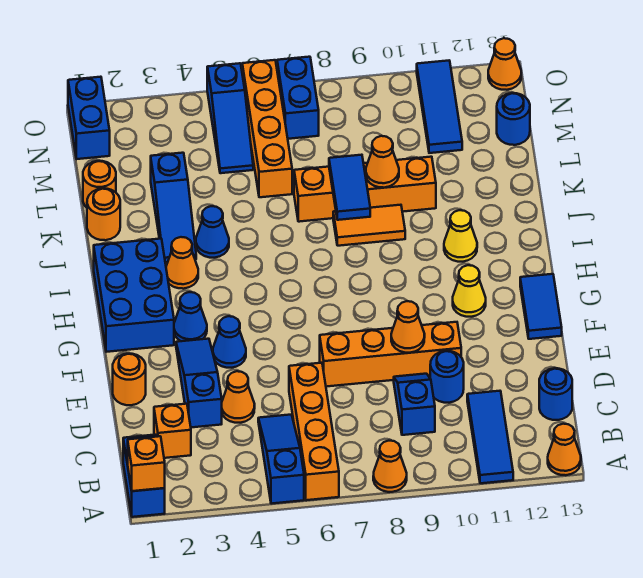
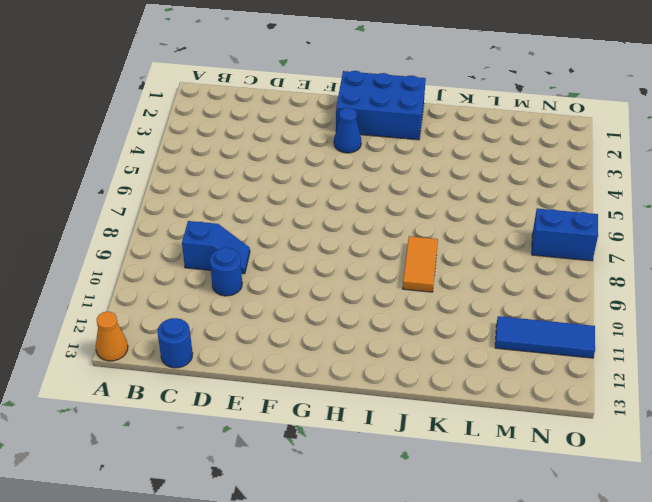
none -> blue 1x2 brick [123,435,165,517]
none -> blue 1x3 slope [258,415,304,504]
none -> orange 1x4 brick [289,363,339,500]
none -> orange 1x1 cone [373,441,407,492]

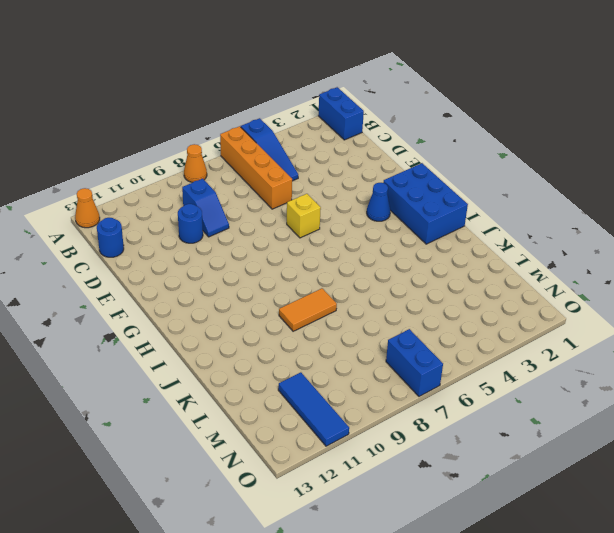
yellow 1x1 brick [287,194,321,238] -> none
none -> blue 1x3 tile [467,391,513,483]
none -> orange 1x1 brick [154,404,191,458]
none -> blue 1x3 slope [176,339,222,427]
none -> orange 1x1 cone [222,371,255,423]

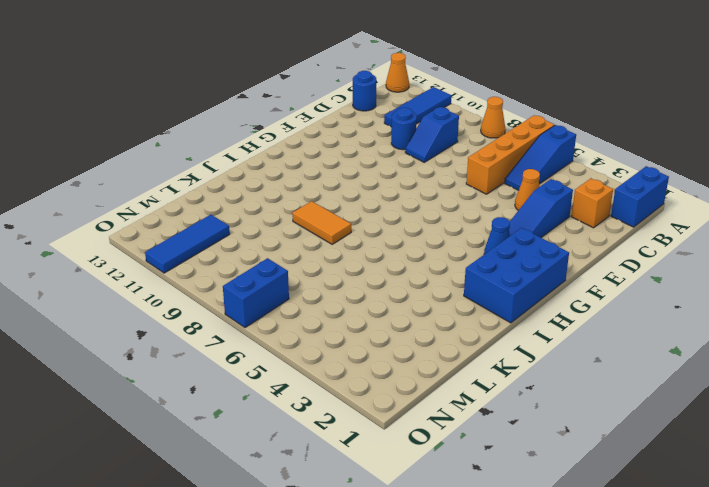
none -> orange 1x1 round brick [113,354,146,405]
none -> orange 1x4 brick [320,322,461,387]
none -> blue 1x1 cone [213,316,246,368]
none -> blue 1x2 tile [520,274,562,339]

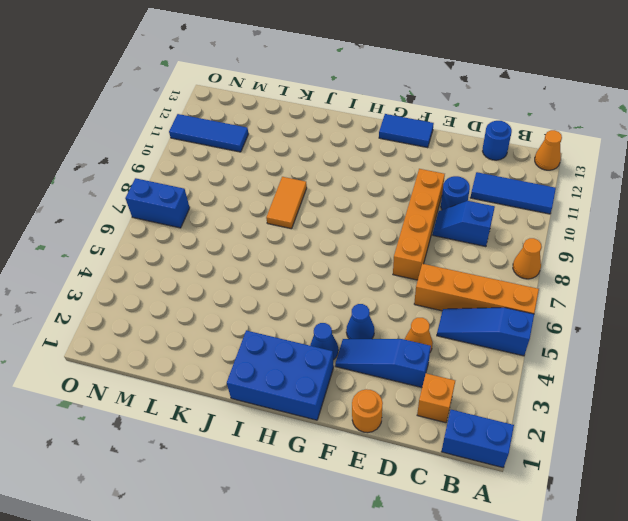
none -> yellow 1x1 cone [453,265,486,317]
none -> orange 1x1 cone [166,237,198,289]
none -> yellow 1x1 cone [444,210,477,262]
none -> blue 1x3 slope [151,153,196,262]

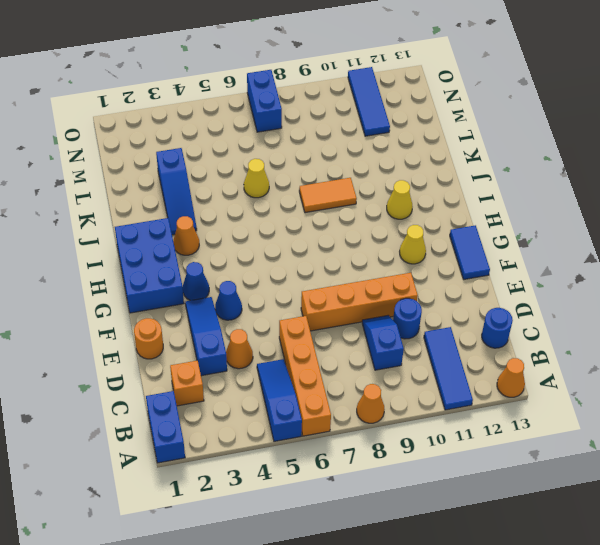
yellow 1x1 cone [244,159,269,198] -> none
none -> blue 1x1 cone [196,206,229,258]
none -> orange 1x1 round brick [87,188,120,240]
none -> orange 1x4 brick [294,157,436,222]
none -> orange 1x1 round brick [83,161,116,208]

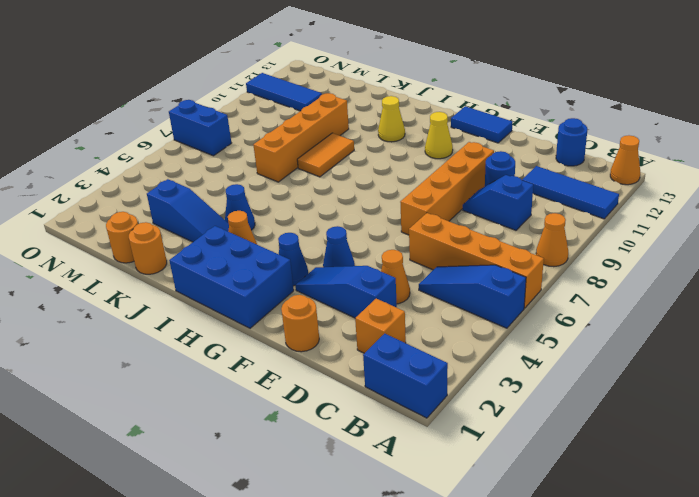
none -> orange 1x4 brick [242,60,292,197]
none -> blue 1x3 slope [207,63,253,173]
none -> blue 1x1 round brick [497,93,530,145]
none -> blue 1x2 brick [68,77,110,159]

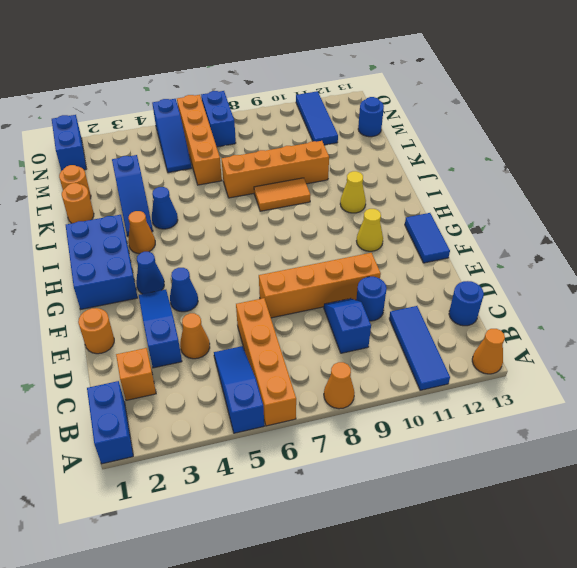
none -> orange 1x1 cone [488,38,521,90]
none -> orange 1x1 brick [128,436,165,491]
none -> orange 1x1 cone [391,301,425,353]
none -> blue 1x2 tile [329,155,370,220]

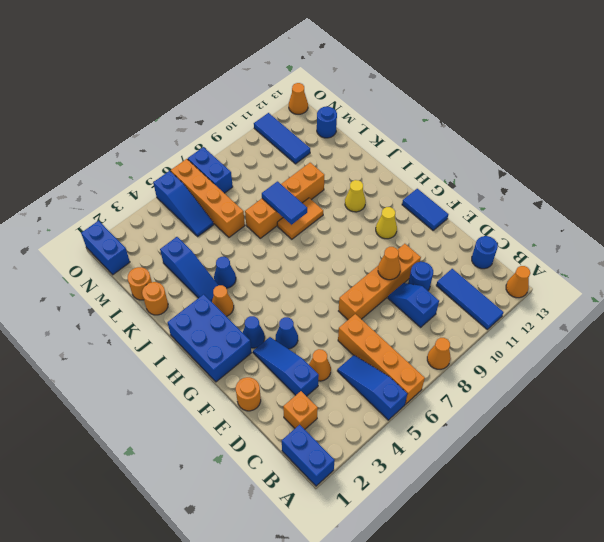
none -> orange 1x1 brick [128,436,165,491]
none -> orange 1x1 cone [366,136,399,188]

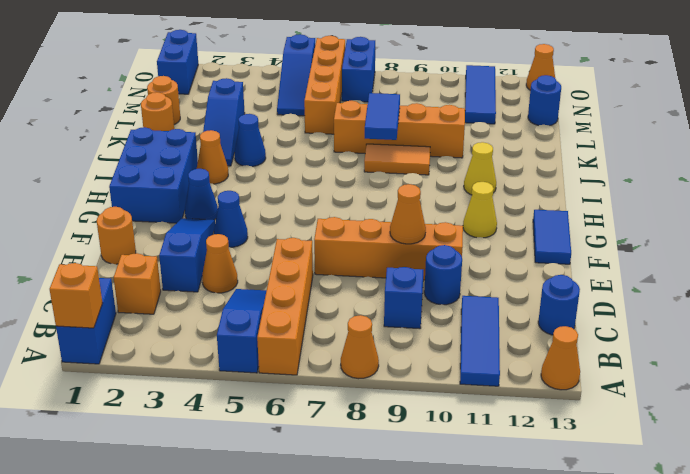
none -> orange 1x1 cone [366,136,399,188]

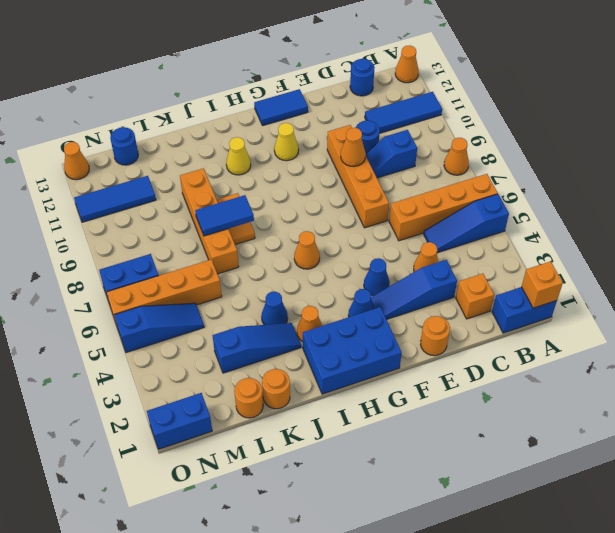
orange 1x1 cone [294,231,320,269] -> orange 1x1 cone moved to [366,136,399,188]

